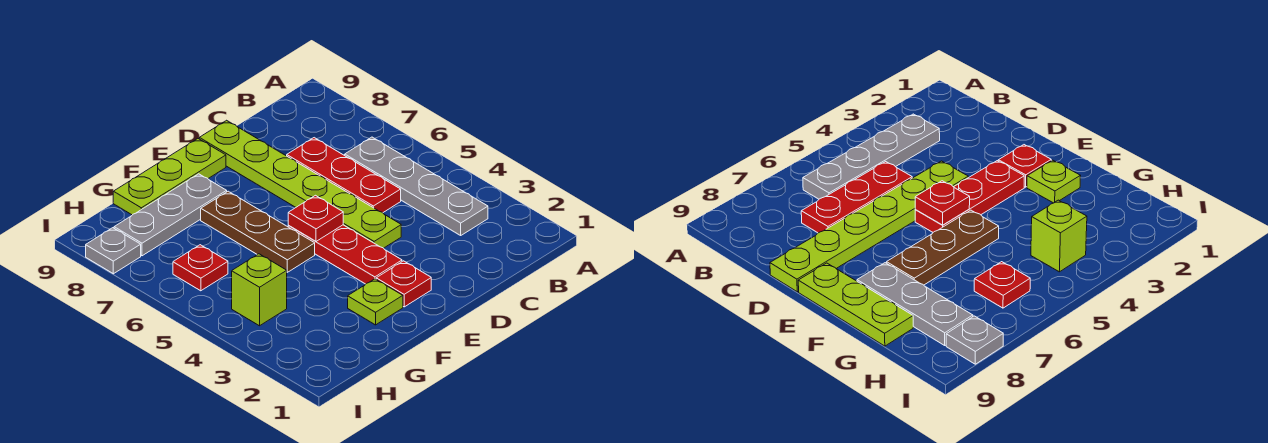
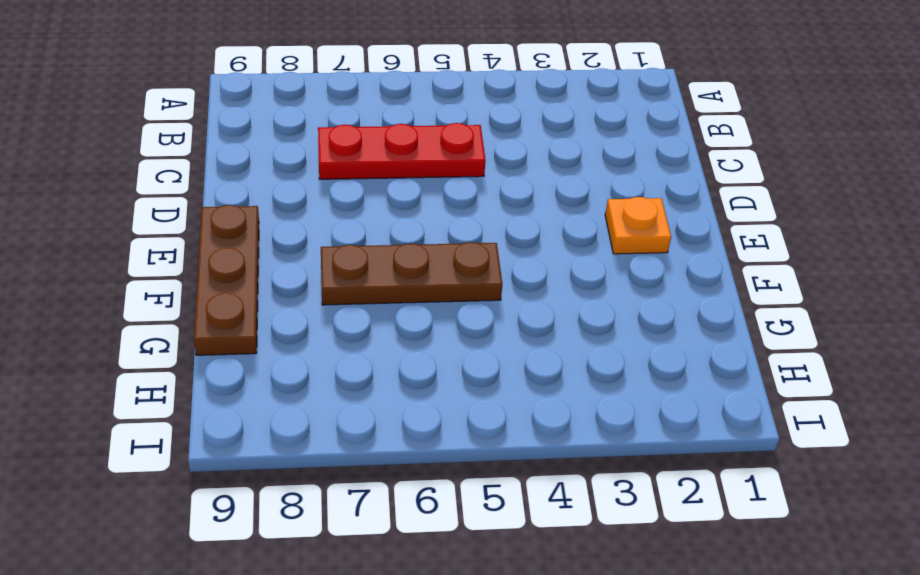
orange 1x1 plate [605,197,671,254] -> red 1x1 plate [376,261,431,307]
brown 1x3 plate [194,205,259,355] -> lime 1x3 plate [113,139,226,215]
none -> grey 1x4 plate [345,137,488,235]
none -> lime 1x6 plate [199,120,401,248]
none -> red 1x3 plate [288,225,402,284]

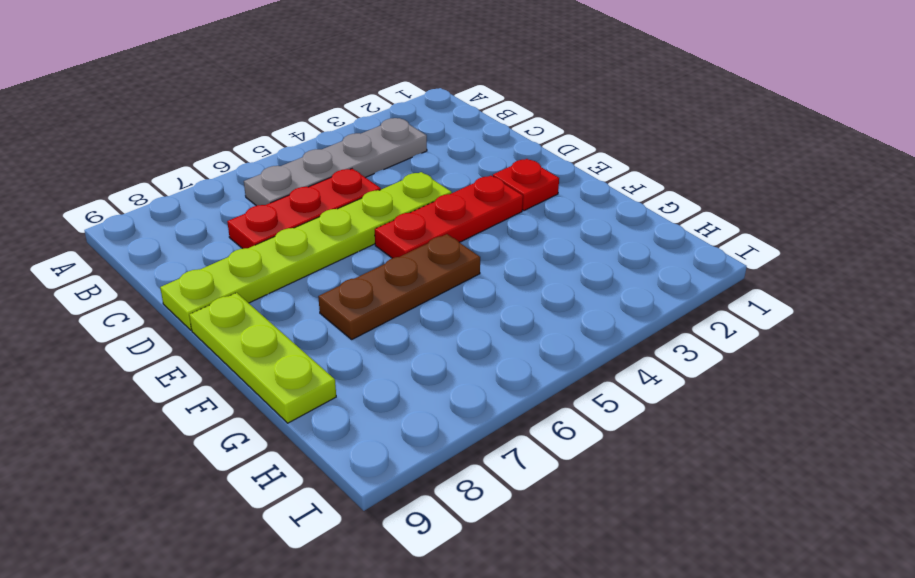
none -> lime 1x1 plate [348,279,403,325]
none -> grey 1x3 plate [114,174,227,256]
none -> lime 1x1 brick [232,254,287,326]

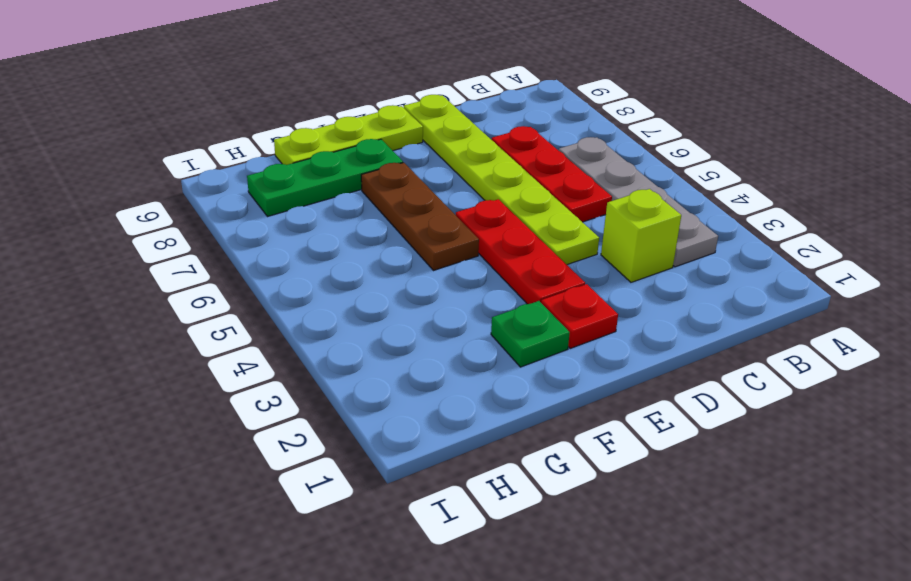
lime 1x1 brick [601,189,681,282] -> lime 1x1 brick moved to [232,254,287,326]
green 1x1 plate [491,301,570,367] -> lime 1x1 plate [348,279,403,325]
green 1x3 plate [247,139,403,217] -> grey 1x3 plate [114,174,227,256]
none -> red 1x1 plate [173,245,228,291]
none -> grey 1x1 plate [86,228,141,274]
none -> red 1x1 plate [288,195,343,241]

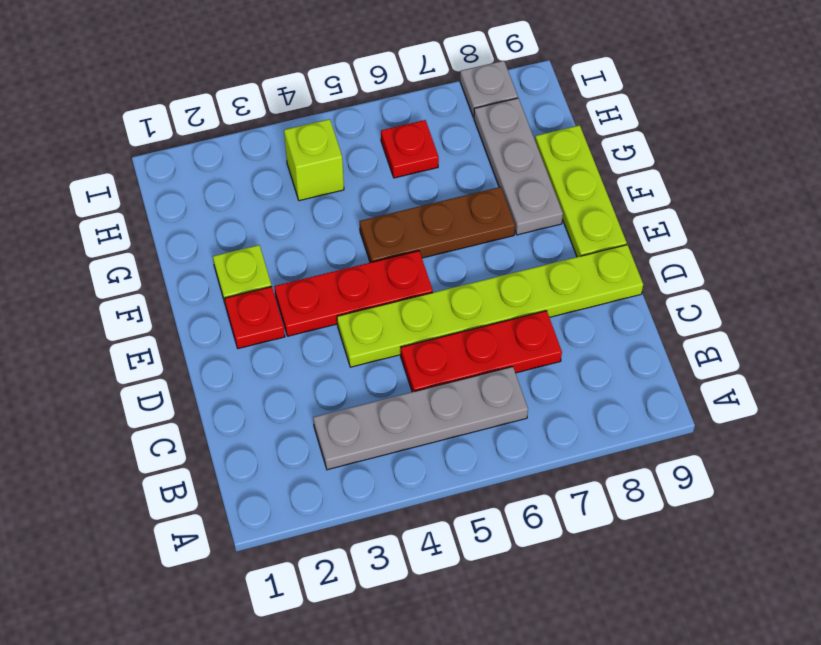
none -> red 1x1 plate [288,195,343,241]

